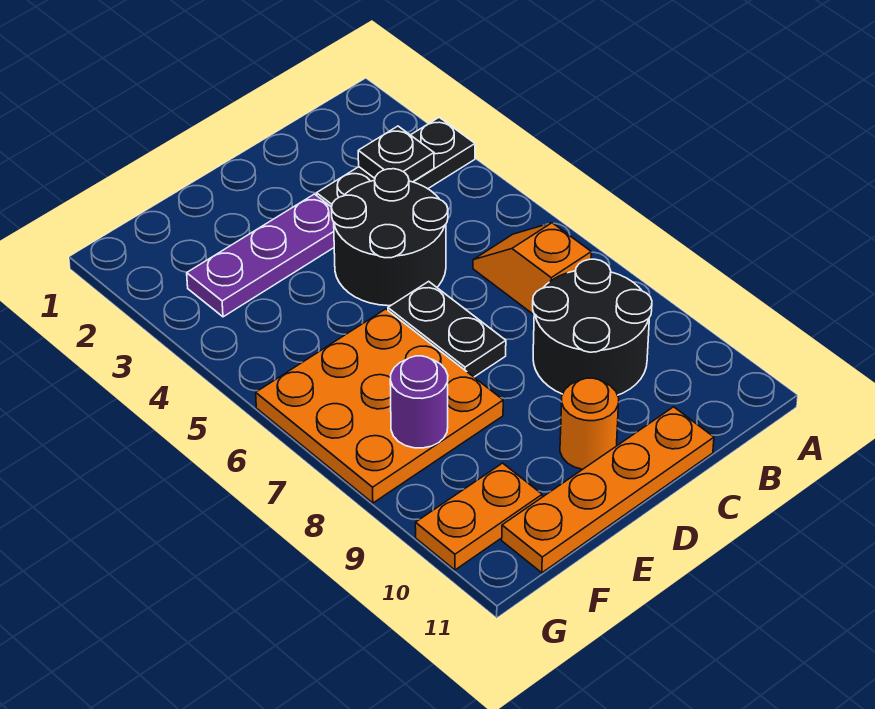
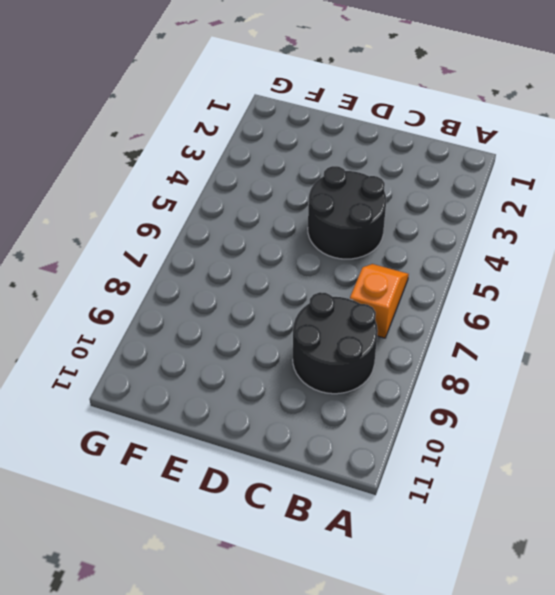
none -> black 1x3 plate [317,117,475,207]
none -> orange 1x4 plate [502,407,714,573]
none -> purple 1x3 plate [187,194,334,317]

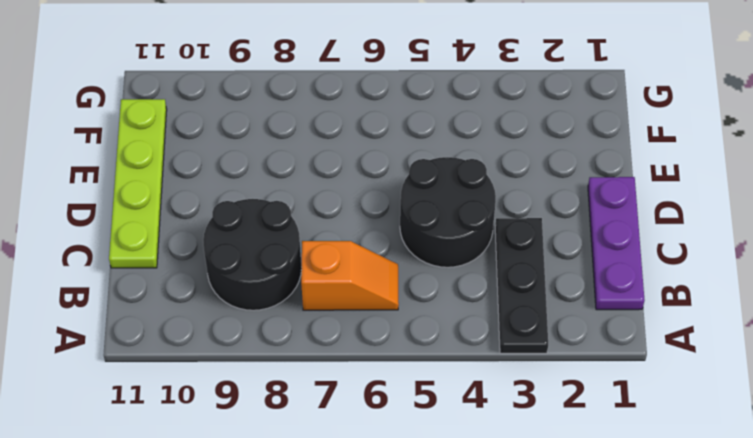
purple 1x3 plate [588,177,644,310] -> purple 1x3 plate moved to [187,194,334,317]
lime 1x4 plate [109,99,167,268] -> orange 1x4 plate [502,407,714,573]
none -> black 1x2 plate [388,281,506,377]
none -> orange 1x1 round brick [560,378,619,469]
none -> orange 3x3 plate [256,309,503,503]

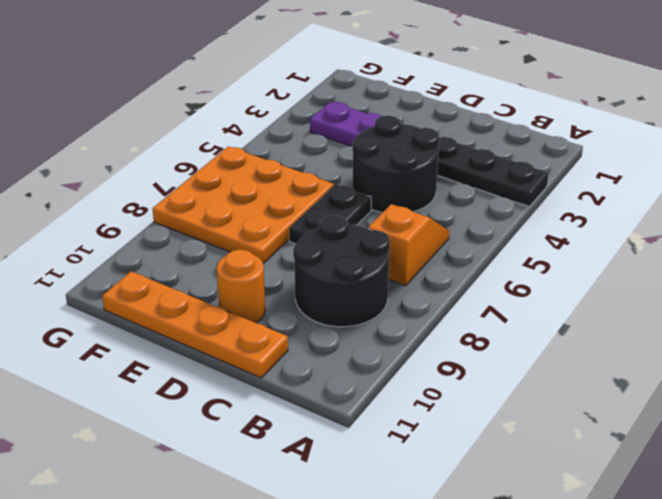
none -> orange 1x2 plate [415,463,542,570]
none -> black 1x1 plate [358,126,434,182]
none -> purple 1x1 round brick [390,356,448,448]

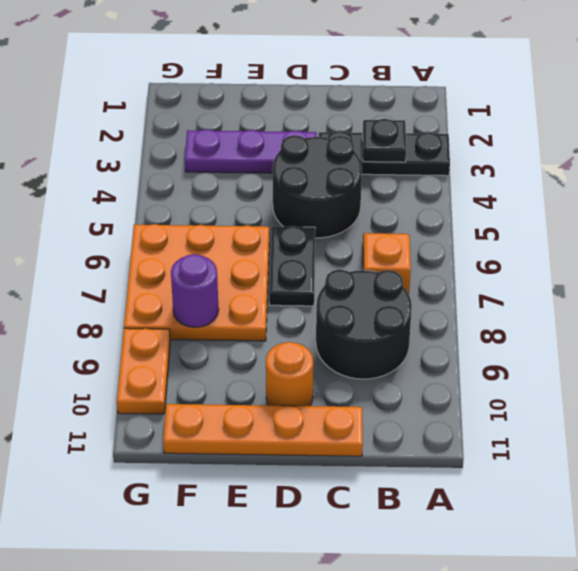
orange 1x2 plate [117,328,170,414] -> orange 1x2 plate turned to [415,463,542,570]

